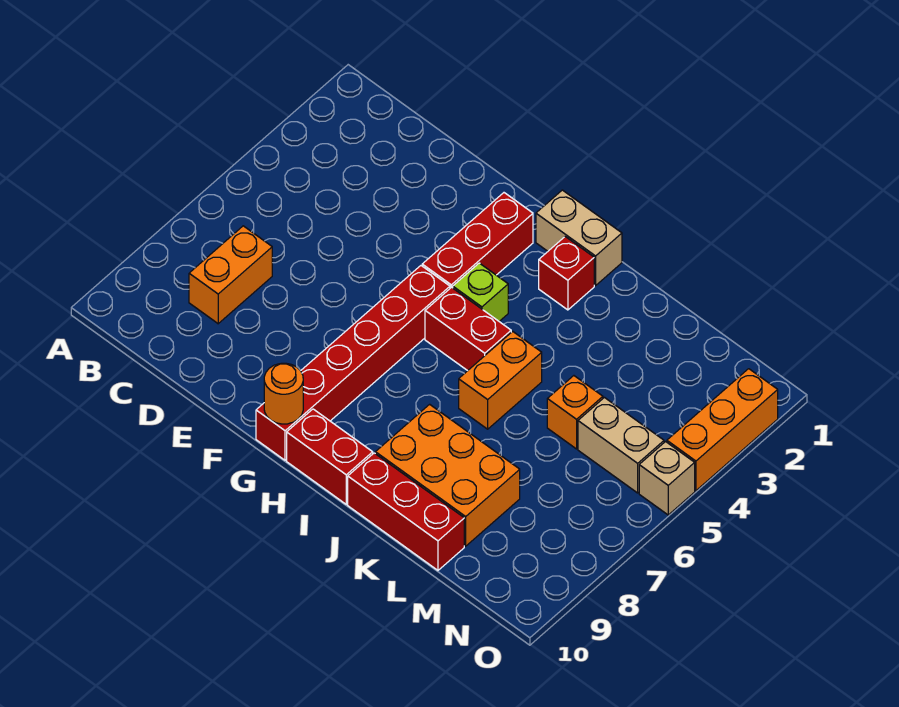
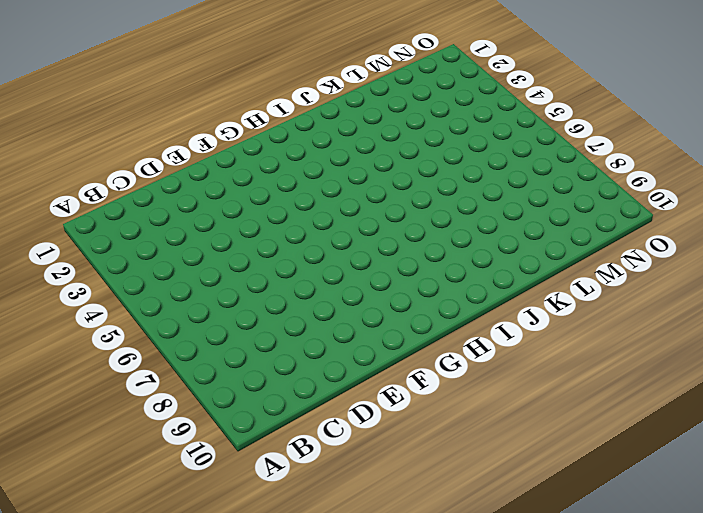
none -> orange 1x2 brick [189,226,272,324]
none -> red 1x3 brick [422,193,533,288]
none -> red 1x6 brick [256,266,450,460]

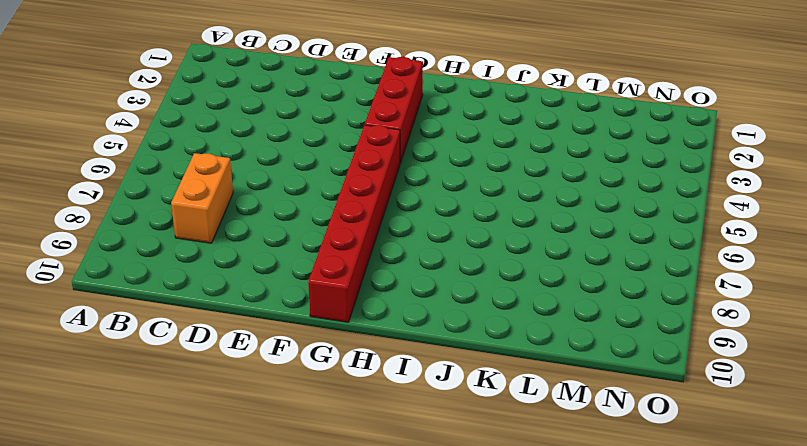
none -> tan 1x2 brick [536,190,622,286]
none -> lime 1x1 brick [453,263,508,321]
none -> red 1x2 brick [425,287,511,371]

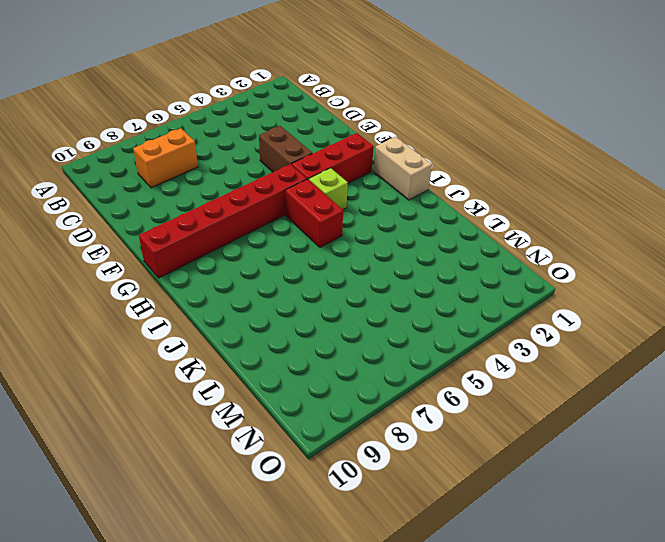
brown 1x2 brick [259,126,312,172] -> none
none -> red 1x2 brick [287,409,373,504]
none -> red 1x1 brick [539,237,594,310]
none -> orange 1x2 brick [459,331,542,429]

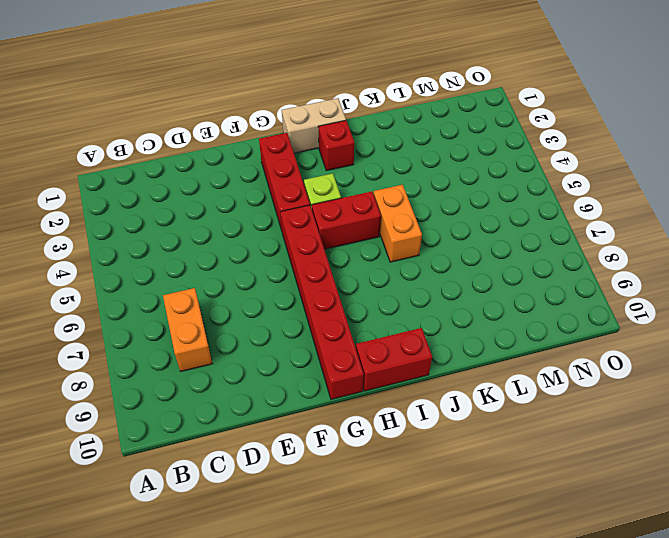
none -> orange 2x3 brick [375,404,520,546]
none -> red 1x3 brick [348,453,464,570]
none -> orange 1x1 brick [547,376,603,449]

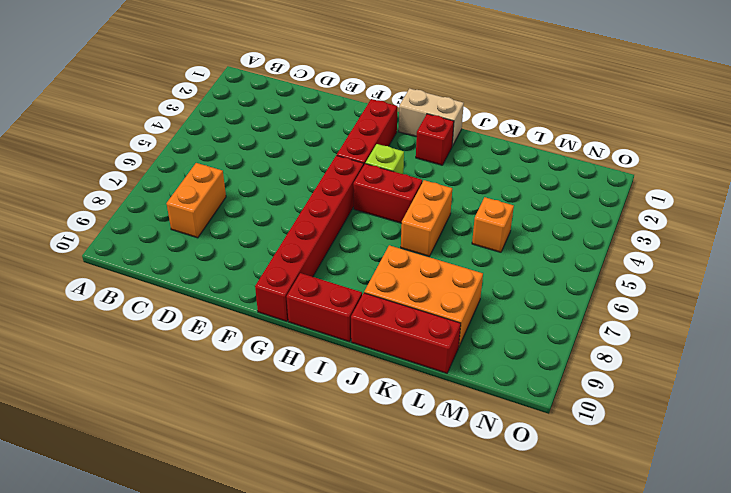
none -> tan 1x2 brick [578,398,664,493]
none -> orange 1x3 brick [667,369,778,491]
none -> tan 1x1 brick [639,442,695,515]

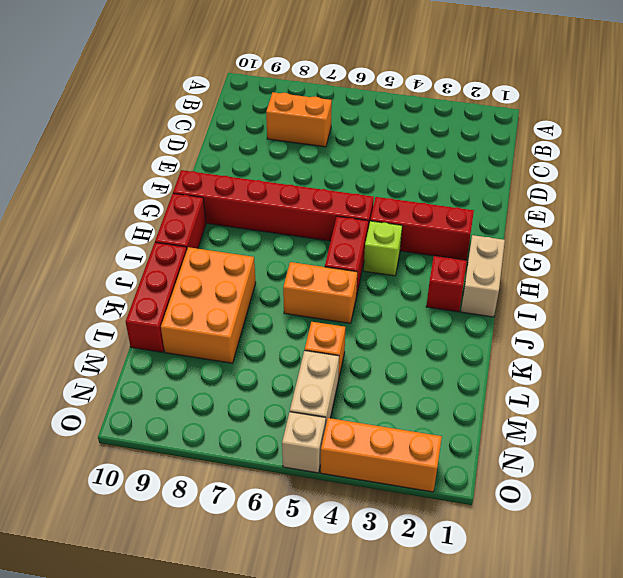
none -> orange 1x1 round brick [264,363,303,424]

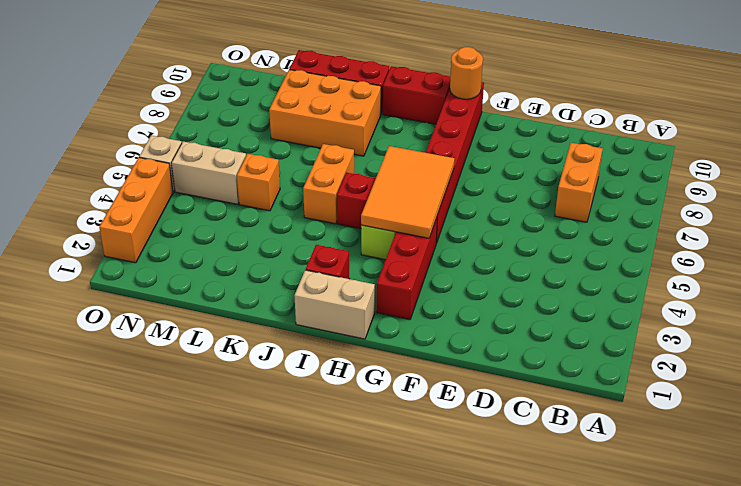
orange 2x3 tile [361,146,454,238] -> none

